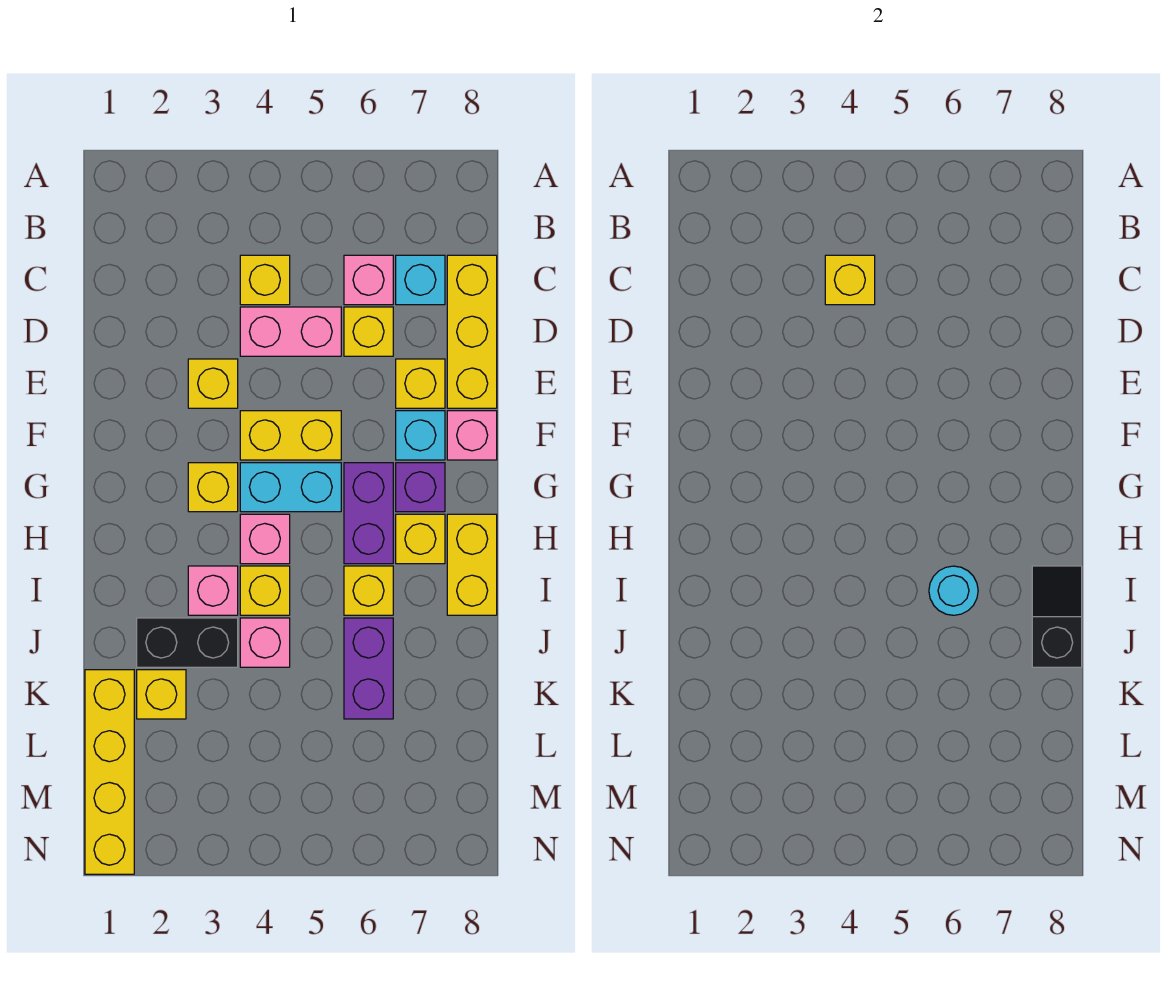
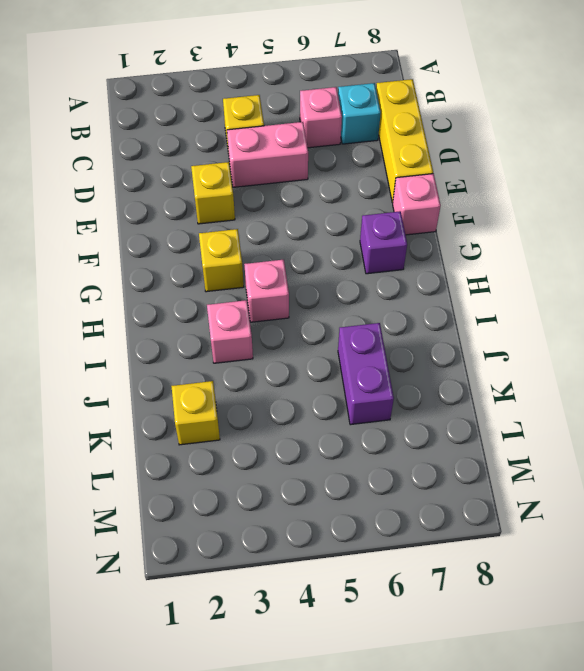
none -> yellow 1x1 brick [344,307,393,356]
none -> yellow 1x1 brick [396,359,445,408]
none -> yellow 1x2 brick [240,411,341,460]

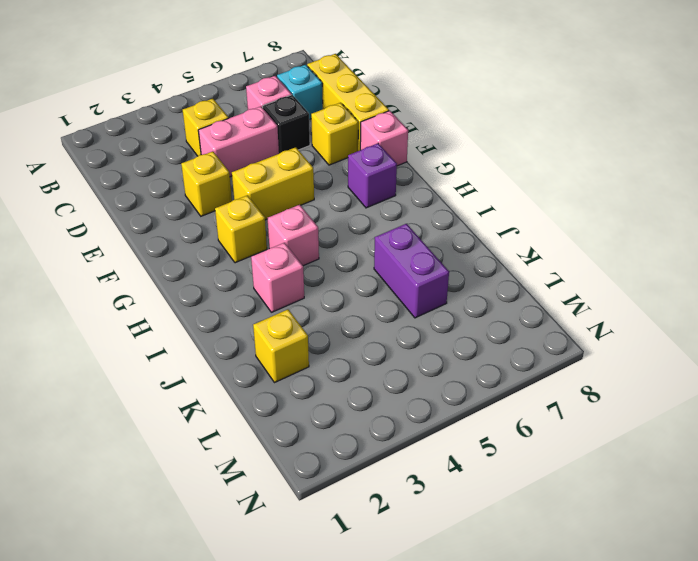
black 1x1 brick [263,95,310,154] -> yellow 1x1 brick [344,307,393,356]
none -> cyan 1x1 brick [396,411,445,460]
none -> cyan 1x2 brick [240,463,341,512]
none -> purple 1x2 brick [344,463,393,564]

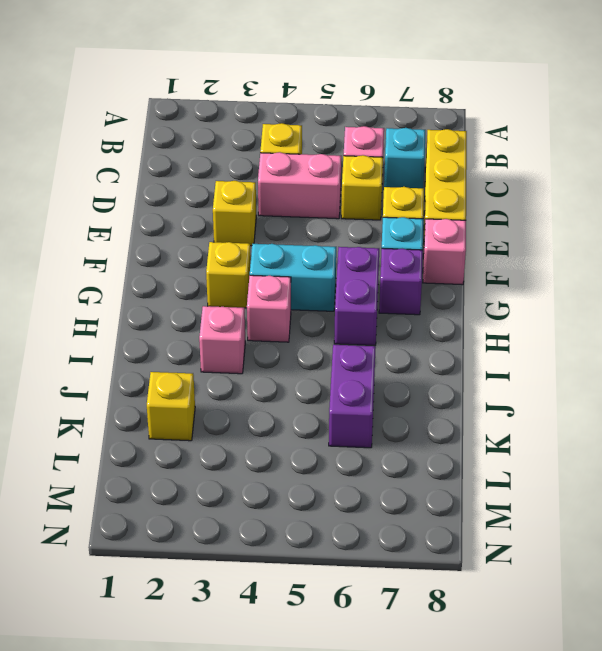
none -> yellow 1x2 brick [240,411,341,460]
none -> yellow 1x1 brick [396,514,445,564]
none -> yellow 1x2 brick [447,514,497,615]

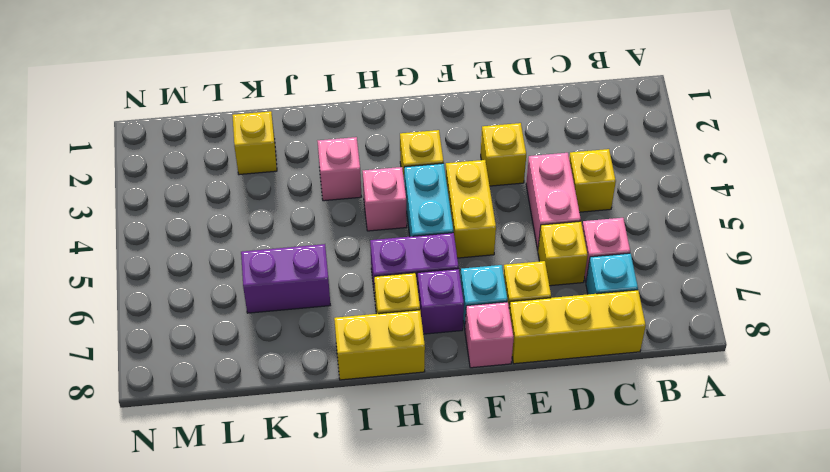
none -> yellow 1x1 brick [240,566,290,615]
none -> yellow 1x1 brick [344,566,393,615]
none -> black 1x2 brick [137,618,238,667]

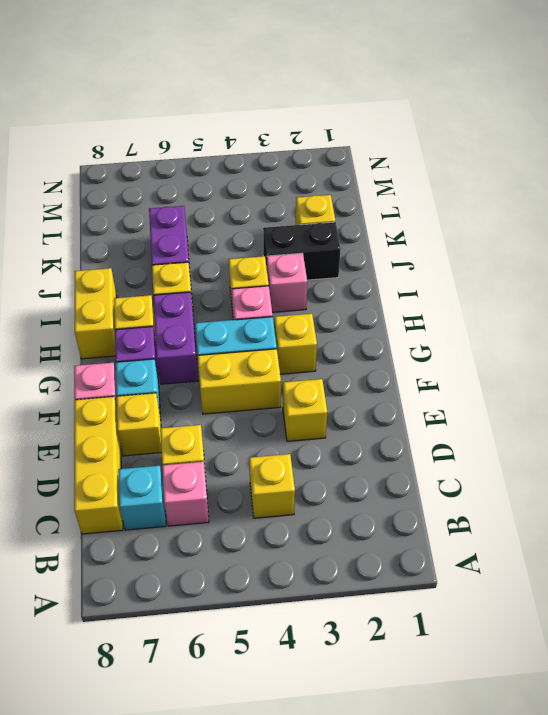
none -> pink 1x2 brick [240,307,341,356]
none -> pink 1x1 brick [240,618,290,667]
none -> yellow 1x4 brick [85,670,134,874]

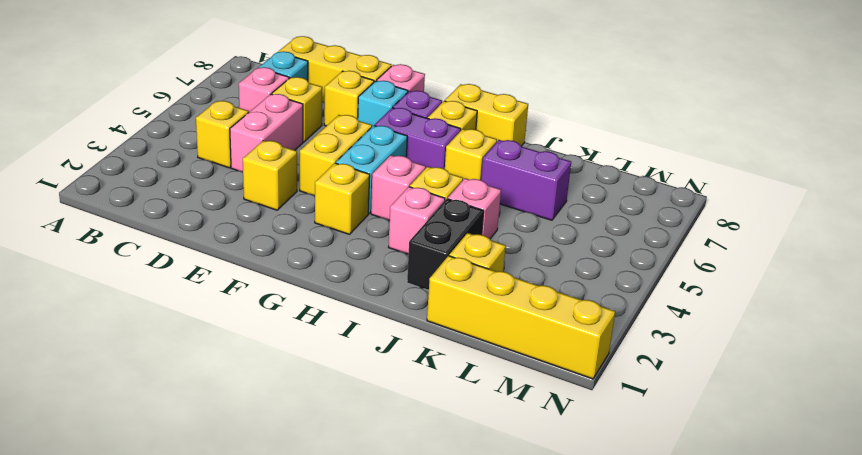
none -> yellow 1x1 brick [825,255,875,305]
none -> cyan 1x1 round brick [929,566,978,615]
none -> black 1x2 slope [1032,566,1082,667]

